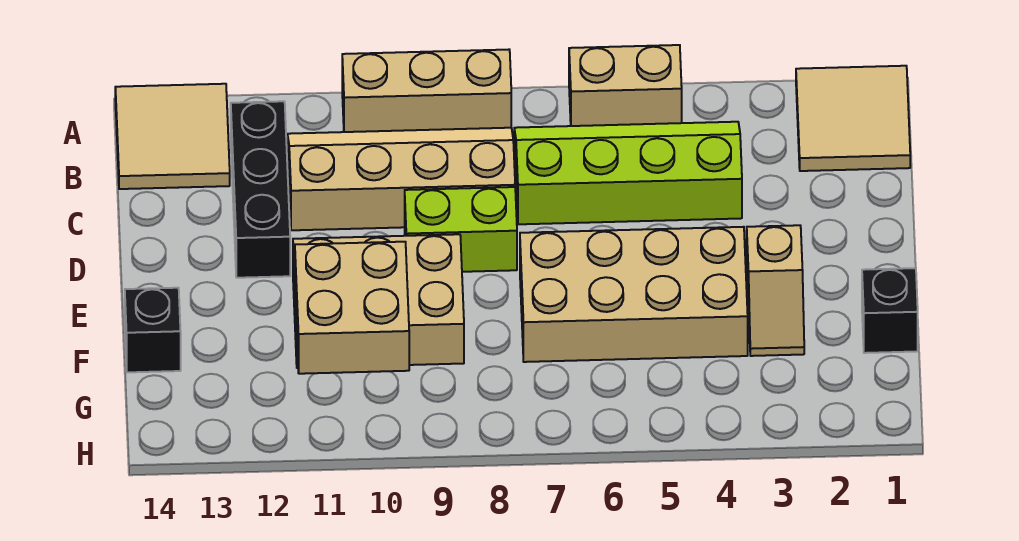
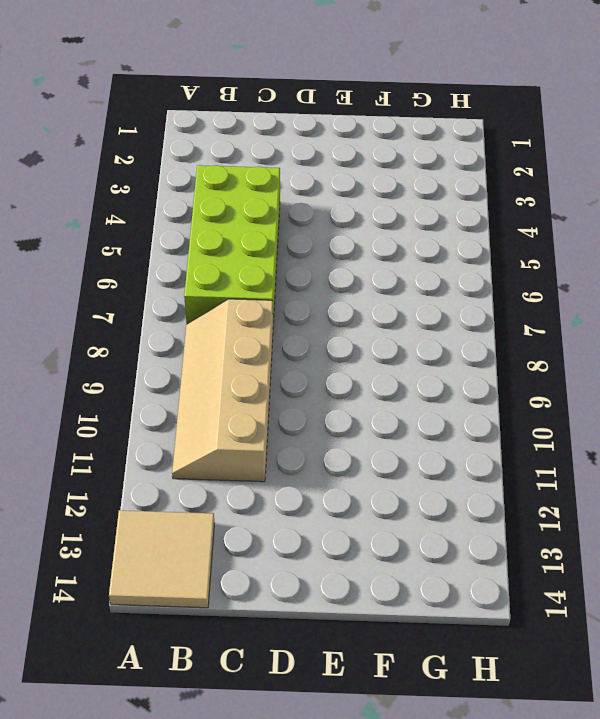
lime 2x4 brick [184,165,280,324] -> lime 2x4 slope [514,122,742,224]
none -> tan 2x2 tile [796,66,910,171]
none -> tan 1x2 brick [569,45,682,126]
none -> tan 1x3 brick [342,50,511,132]

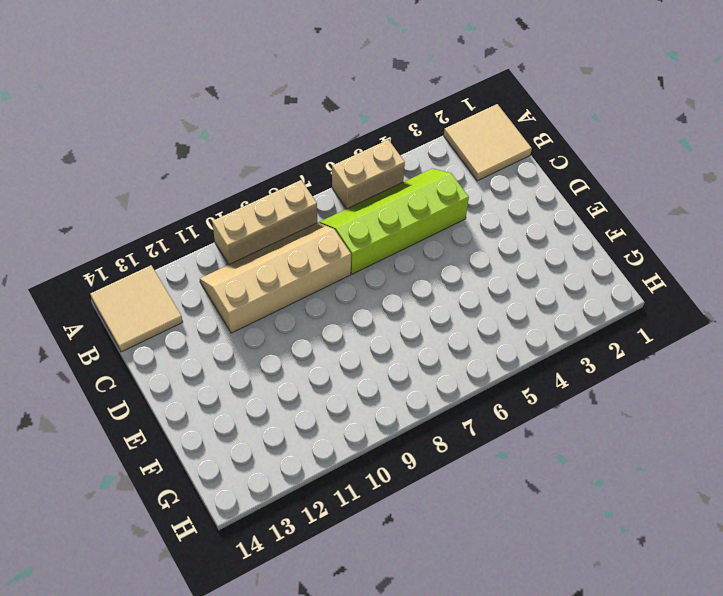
none -> black 1x3 brick [231,101,290,278]
none -> lime 1x2 brick [405,187,517,272]
none -> tan 1x2 slope [747,225,804,356]

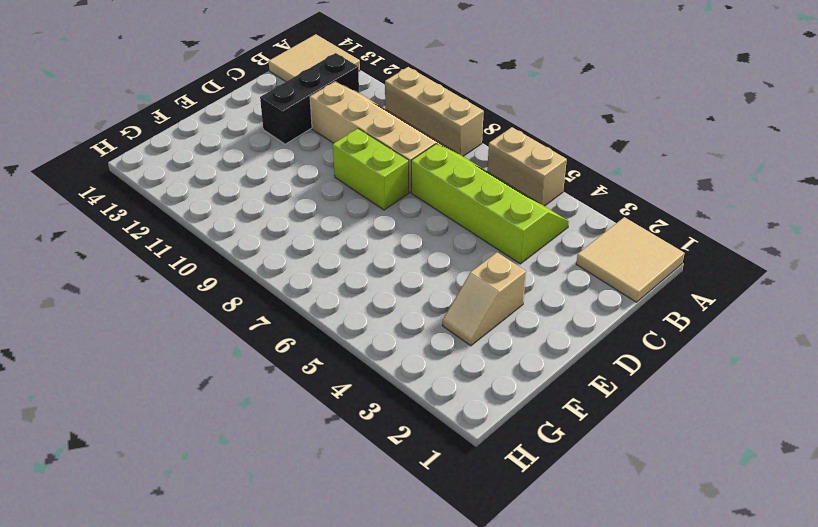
none -> tan 2x4 brick [520,227,748,362]
none -> tan 2x3 brick [293,234,464,368]
none -> black 1x1 brick [862,268,918,353]

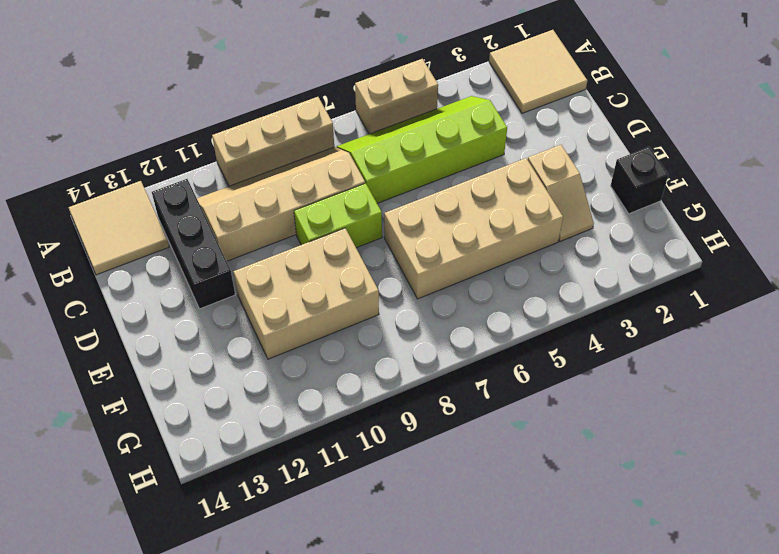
none -> black 1x1 brick [125,288,181,372]
none -> tan 2x2 brick [295,242,409,374]

